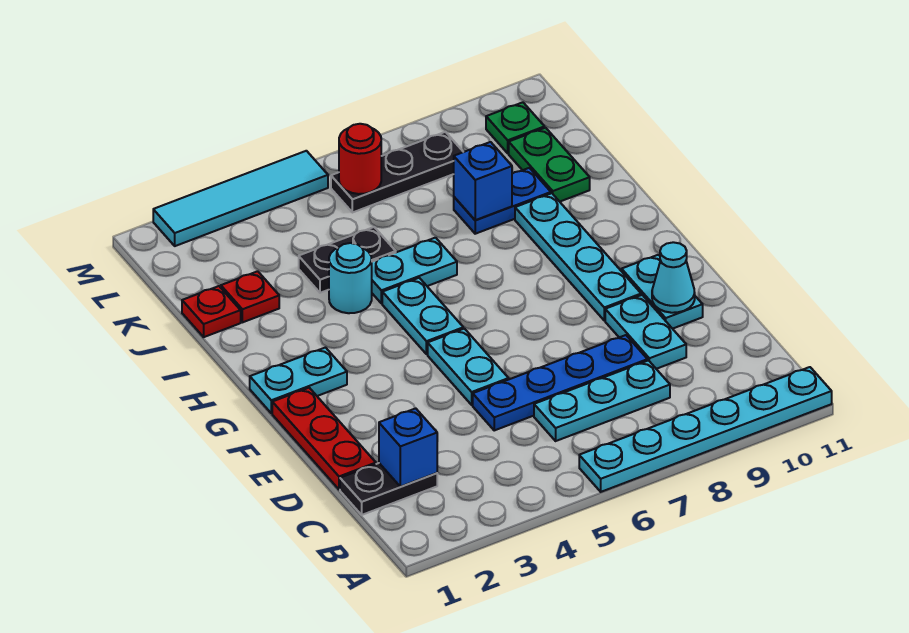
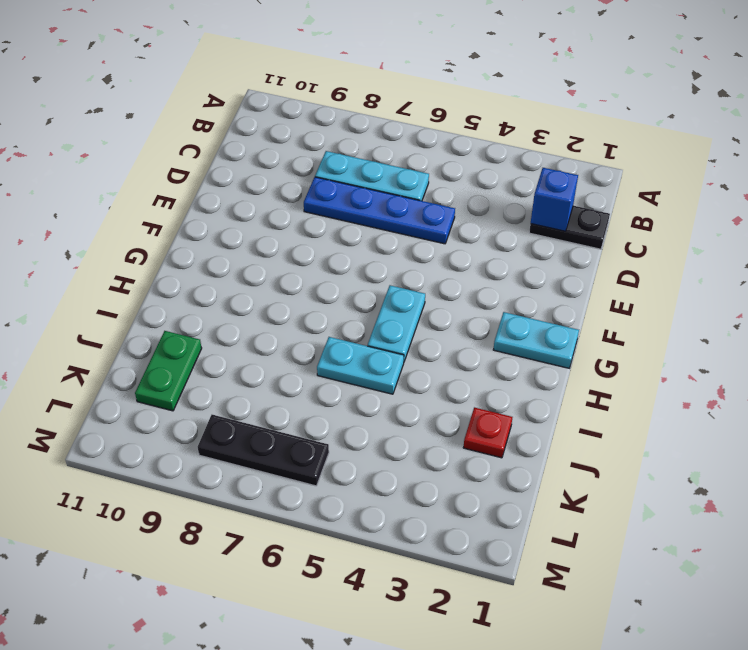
none -> cyan 1x6 plate [579,367,832,492]
none -> red 1x3 plate [272,388,376,490]
none -> cyan 1x2 plate [605,295,686,369]

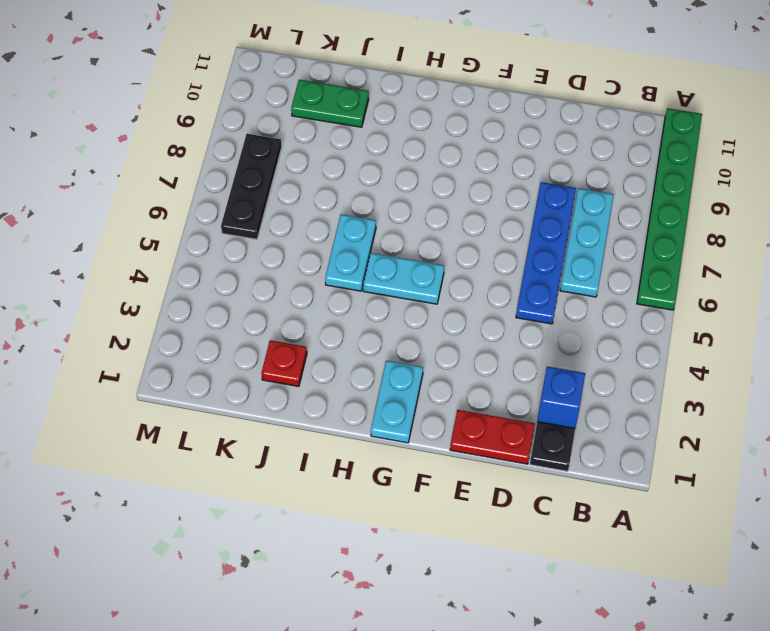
green 1x6 plate [637,108,702,310] -> cyan 1x6 plate [579,367,832,492]
red 1x2 plate [450,410,535,464] -> red 1x3 plate [272,388,376,490]
none -> cyan 1x2 plate [605,295,686,369]
none -> cyan 1x2 plate [428,329,509,405]
none -> cyan 1x2 plate [622,255,703,329]

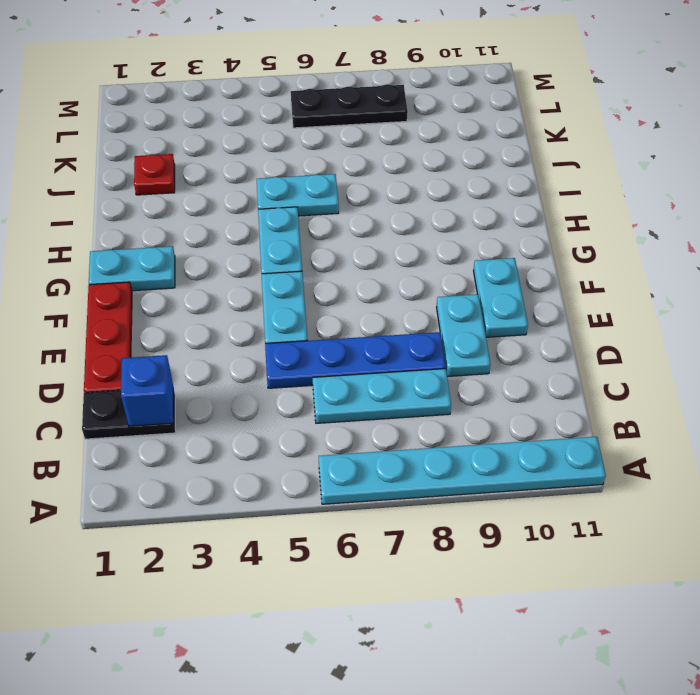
none -> cyan 1x4 plate [515,193,641,321]
none -> cyan 1x1 round brick [329,243,372,313]
none -> red 1x1 plate [182,286,241,337]

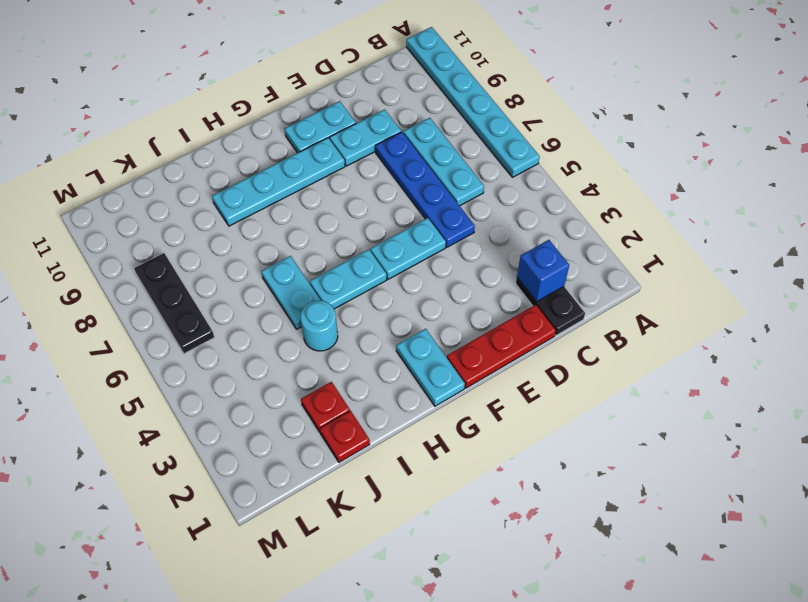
none -> black 1x2 plate [299,227,396,293]
none -> blue 1x2 plate [454,168,551,234]
none -> green 1x2 plate [509,128,590,202]

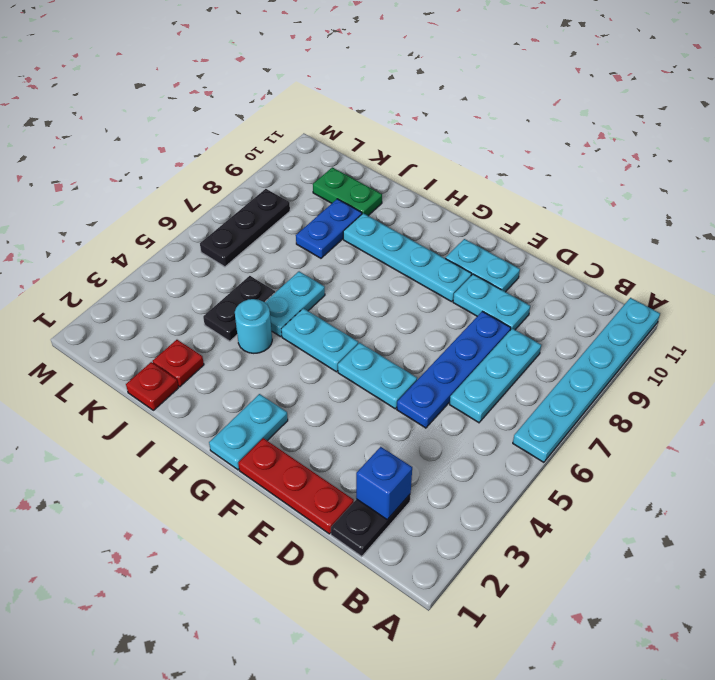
none -> green 1x1 plate [486,102,545,153]
none -> cyan 1x4 tile [153,151,328,246]
none -> cyan 1x1 cone [652,242,695,313]

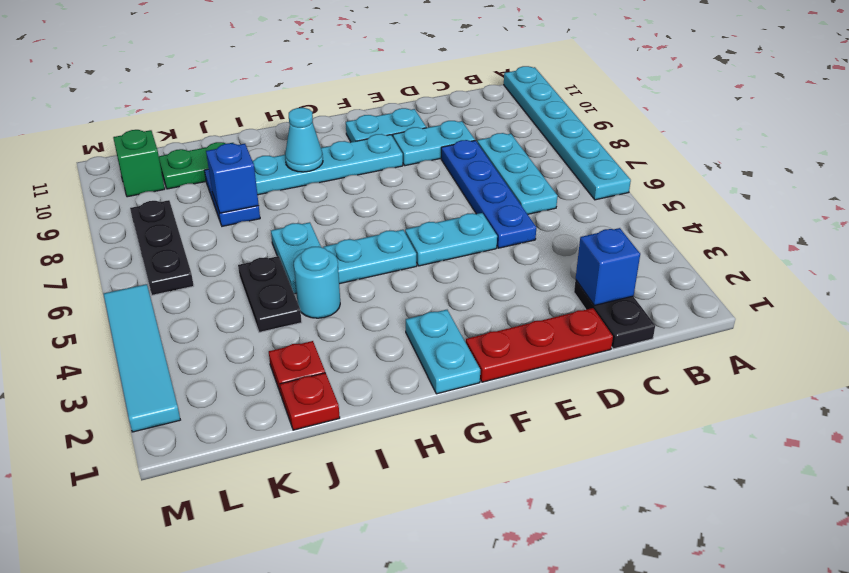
cyan 1x1 cone [285,108,323,172] -> cyan 1x1 cone moved to [652,242,695,313]
green 1x1 brick [113,130,165,197] -> green 1x1 plate [486,102,545,153]
none -> red 1x1 round brick [339,124,381,194]

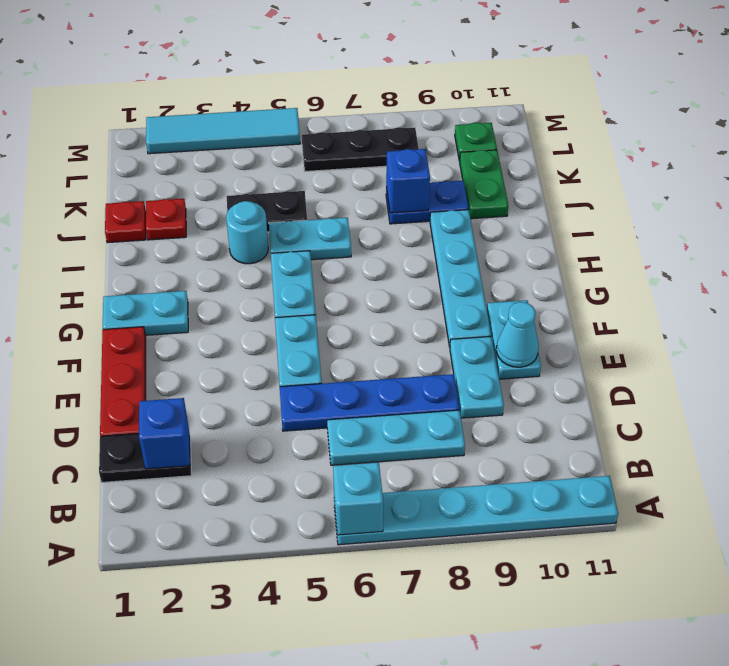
cyan 1x1 brick [333,462,383,535] -> none
none -> red 1x1 round brick [339,124,381,194]

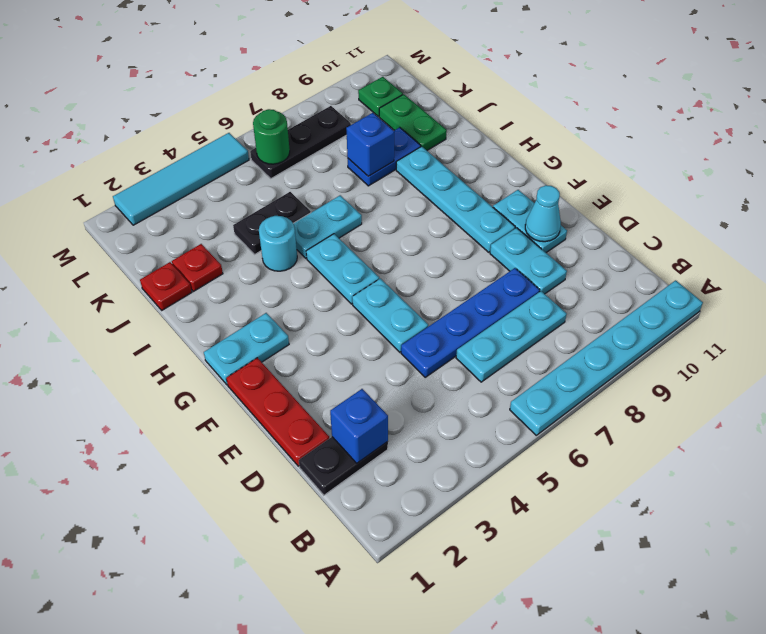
green 1x1 round brick [253,109,290,164] -> red 1x1 round brick [339,124,381,194]

